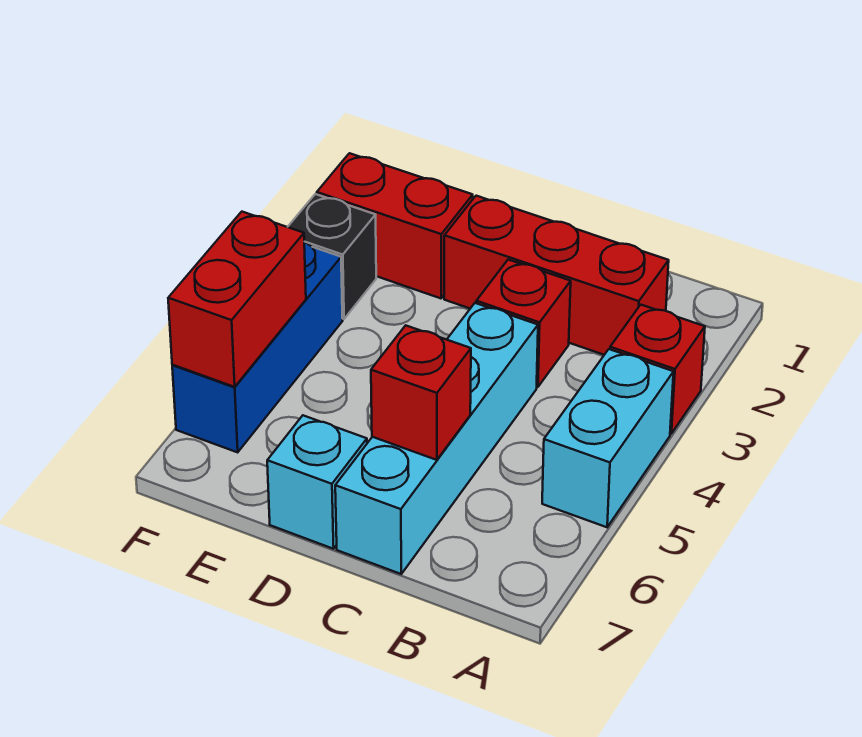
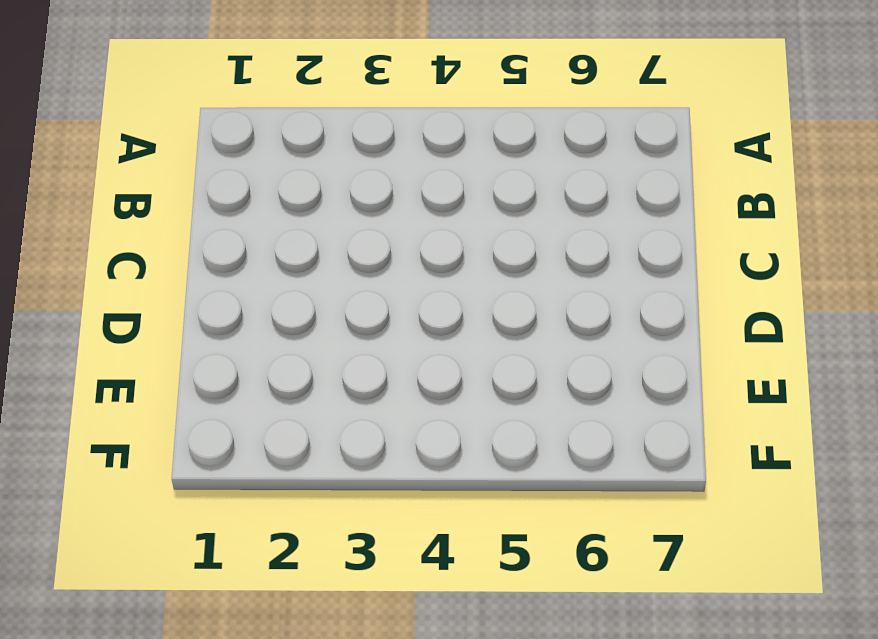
none -> red 1x1 brick [610,305,705,434]
none -> cyan 1x2 brick [542,349,674,527]

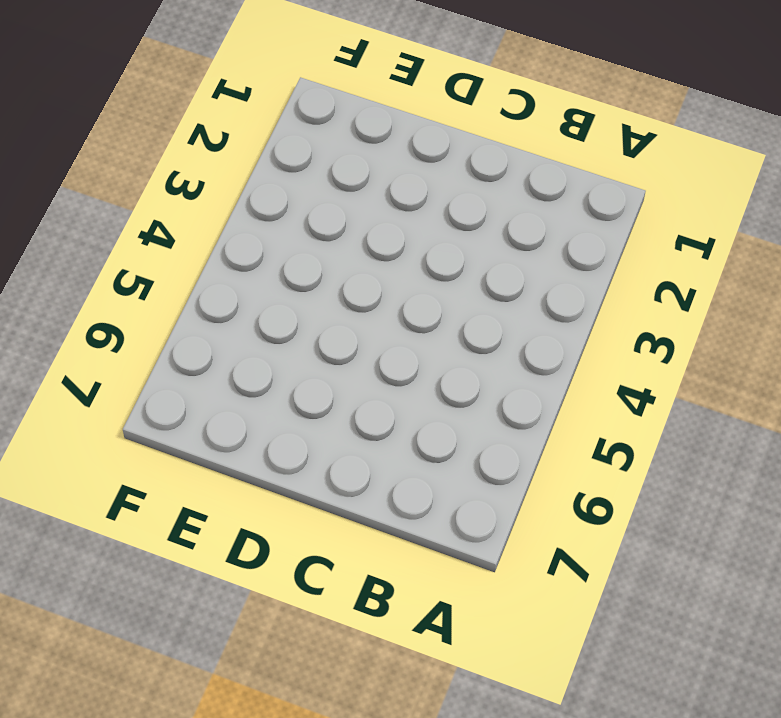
none -> red 1x1 brick [610,305,705,434]
none -> cyan 1x2 brick [542,349,674,527]

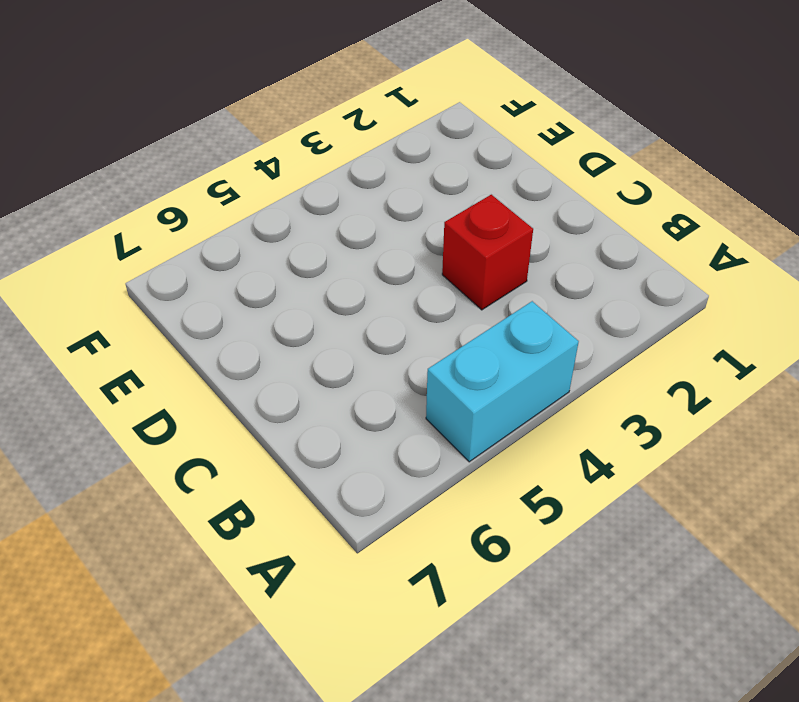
none -> red 1x1 brick [610,305,705,434]
none -> red 1x3 brick [444,196,669,355]

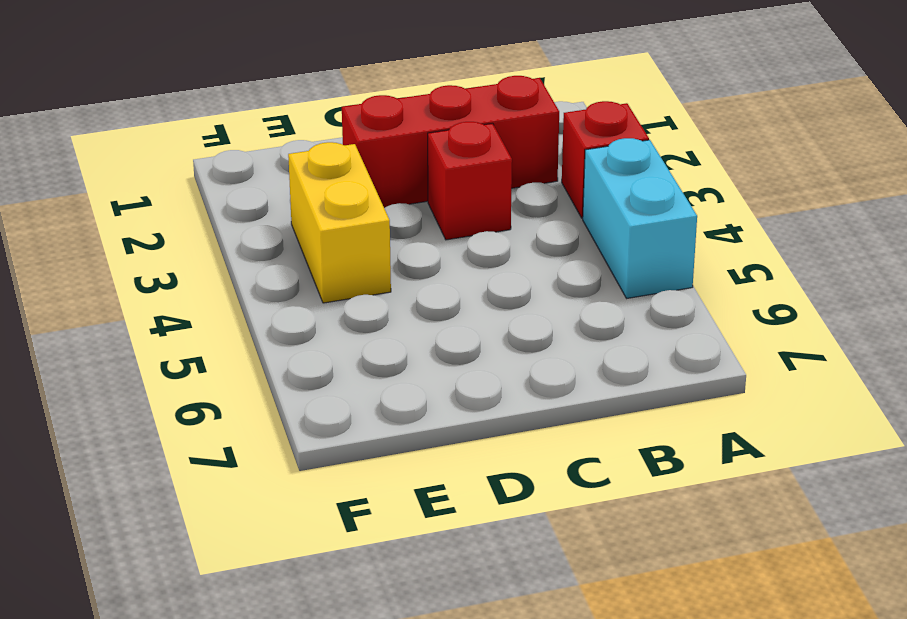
yellow 1x2 brick [288,142,391,303] -> none
none -> cyan 1x4 brick [335,303,538,574]
none -> cyan 1x1 brick [267,415,367,549]

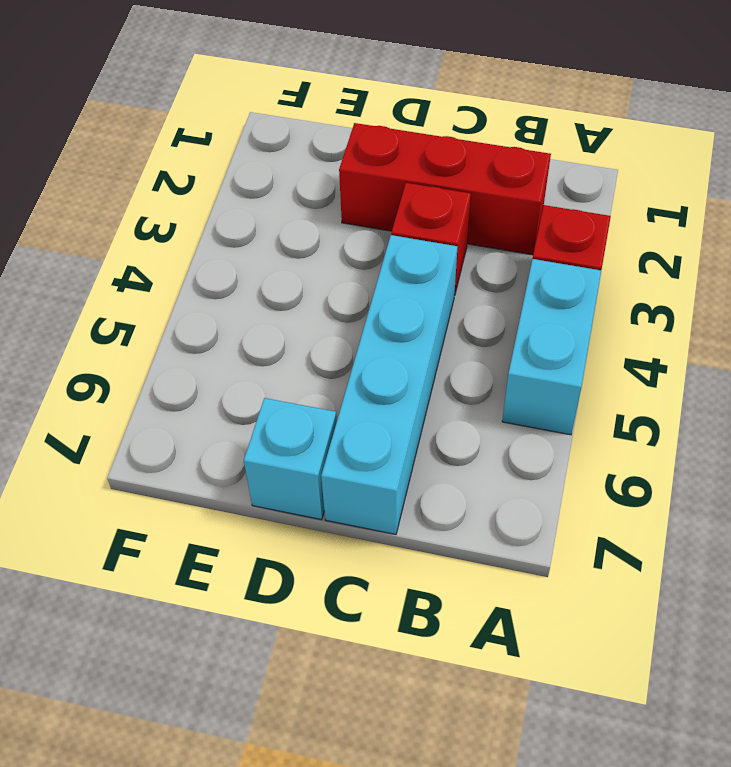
none -> red 1x2 brick [317,153,473,298]
none -> black 1x1 brick [288,194,376,319]

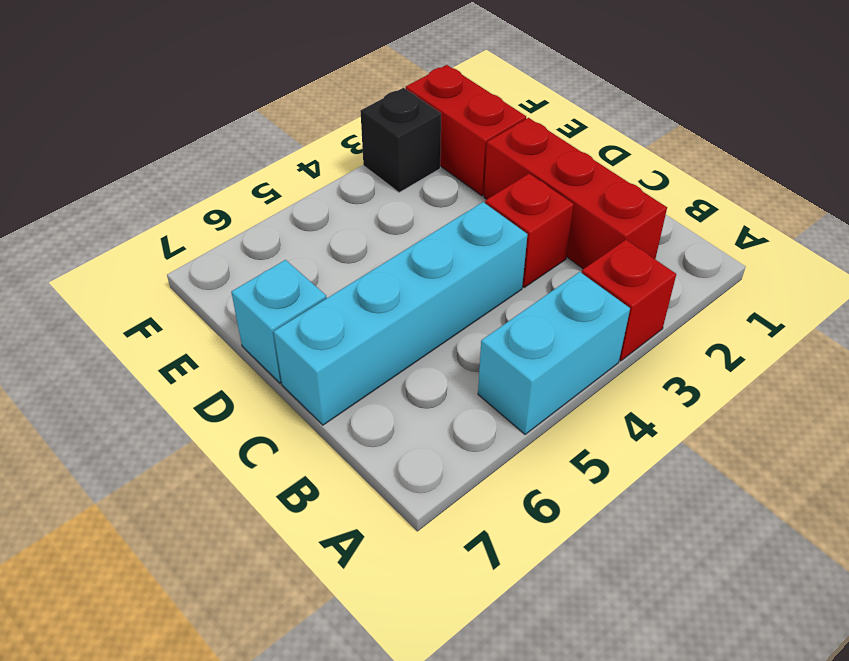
none -> blue 1x3 brick [172,242,342,452]
none -> red 1x1 brick [371,325,471,460]

